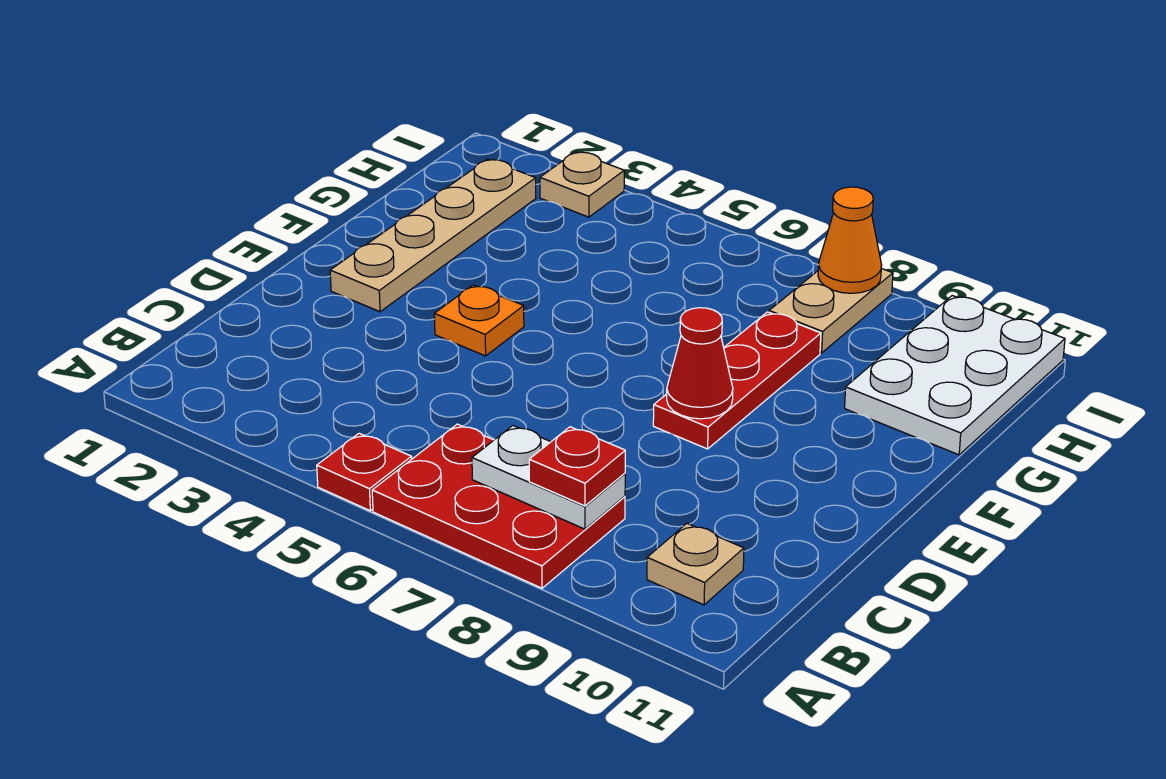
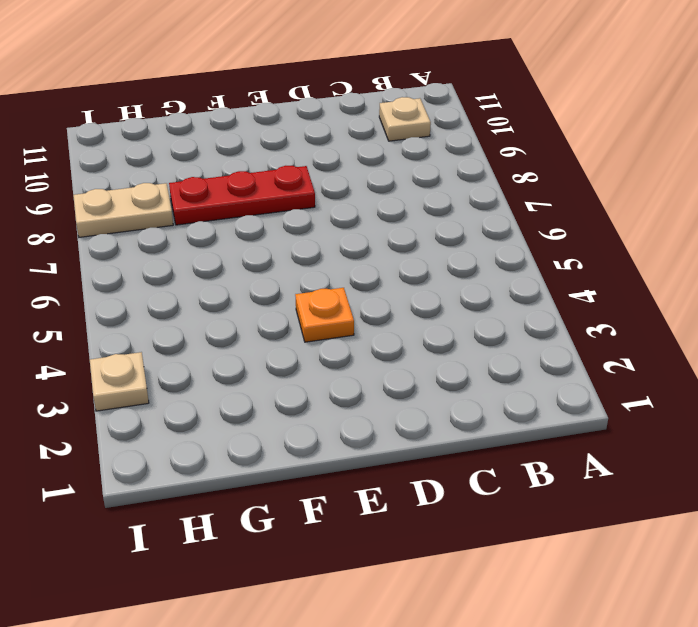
none -> red 1x1 plate [317,433,412,511]
none -> red 2x3 plate [372,424,625,588]
none -> tan 1x4 plate [330,159,536,312]

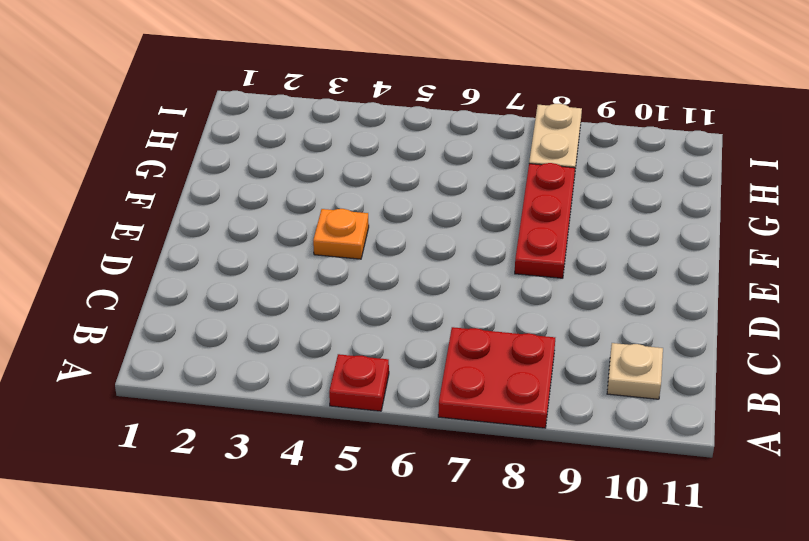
red 2x2 plate [438,327,555,428] -> red 2x3 plate [372,424,625,588]
none -> tan 1x4 plate [330,159,536,312]
none -> white 2x3 plate [845,296,1065,455]
none -> tan 1x1 plate [540,152,624,217]

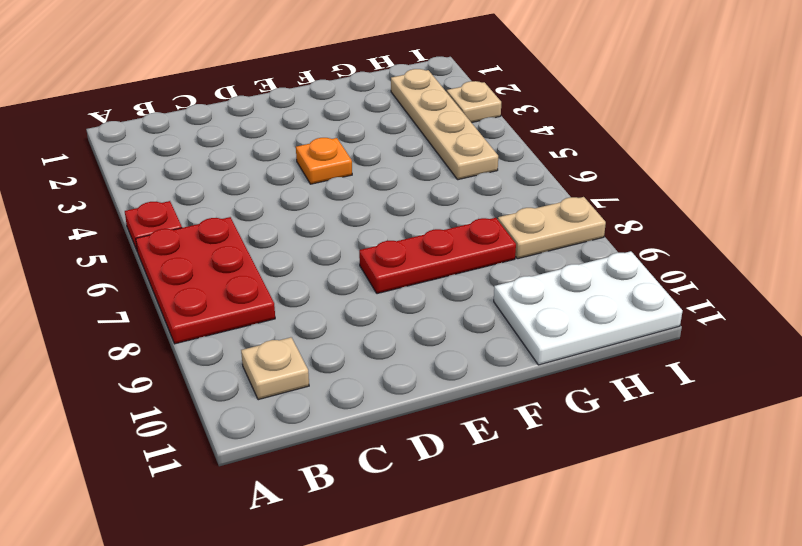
tan 1x4 plate [391,69,498,180] -> tan 1x4 plate turned to [330,159,536,312]
none -> white 1x2 plate [472,426,625,529]
none -> red 1x1 cone [667,308,733,419]
none -> orange 1x1 cone [818,187,882,293]

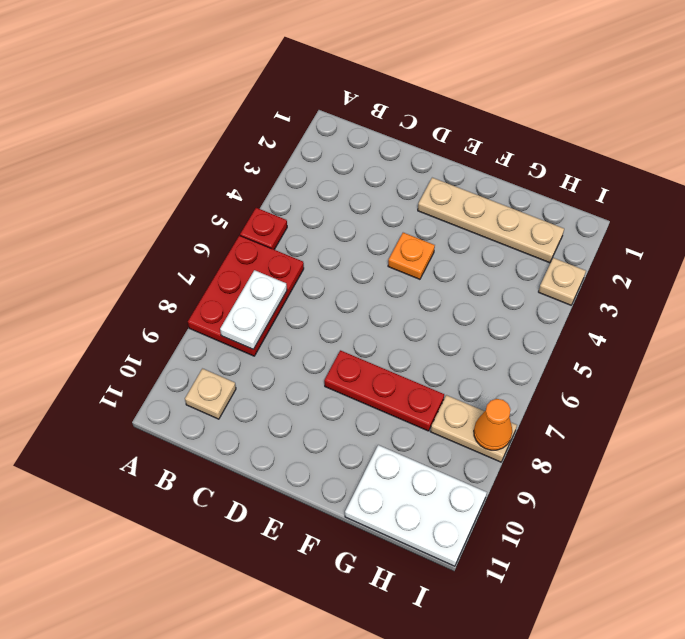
none -> red 1x1 cone [667,308,733,419]
none -> red 1x1 plate [529,427,625,506]

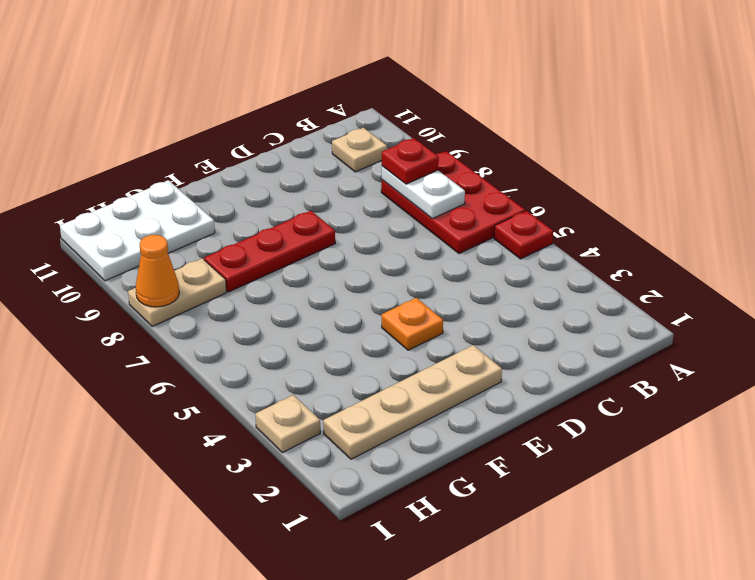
none -> red 1x1 cone [667,308,733,419]

